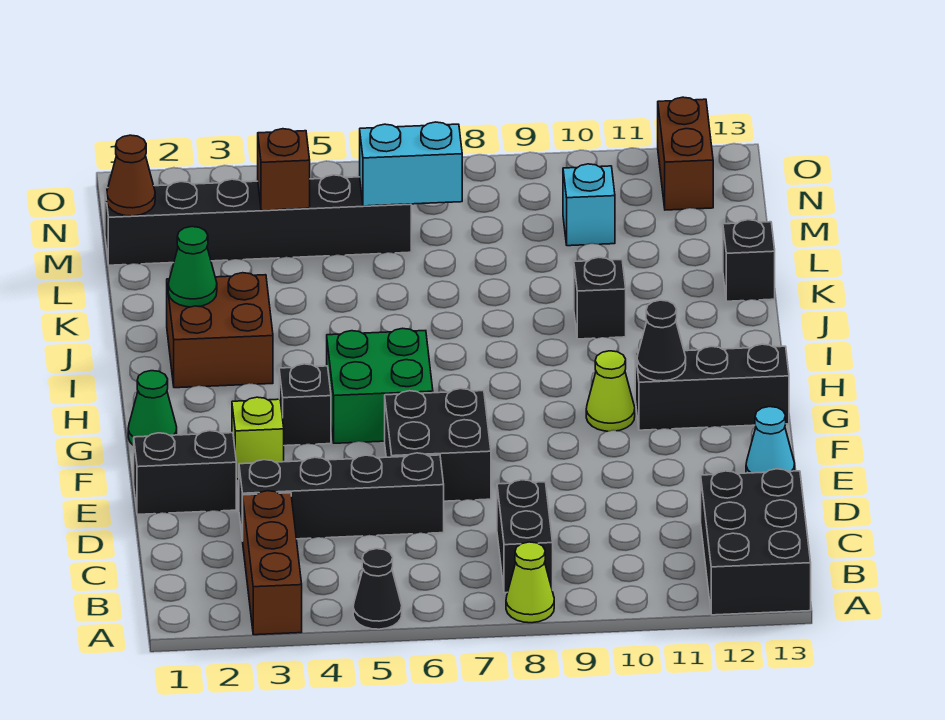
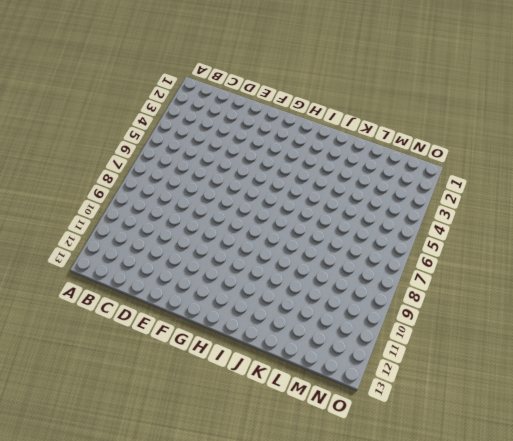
none -> brown 1x3 brick [243,491,302,635]
none -> black 1x1 cone [353,549,402,629]
none -> lime 1x1 cone [506,542,554,623]

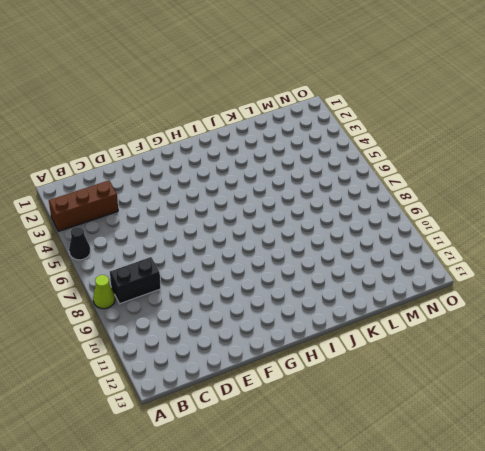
none -> black 2x3 brick [701,469,811,615]
none -> black 1x4 brick [239,453,444,541]
none -> black 1x2 brick [134,431,236,515]

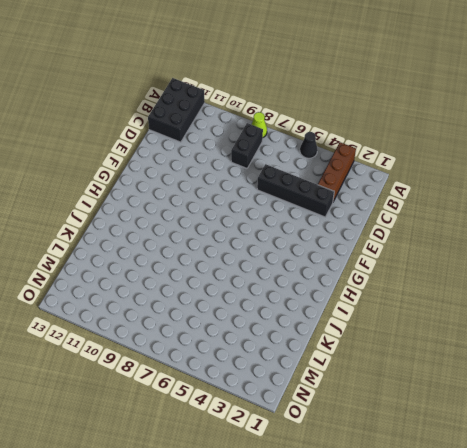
none -> black 1x2 brick [134,431,236,515]
none -> black 2x2 brick [385,389,491,501]
none -> cyan 1x1 cone [746,407,795,473]

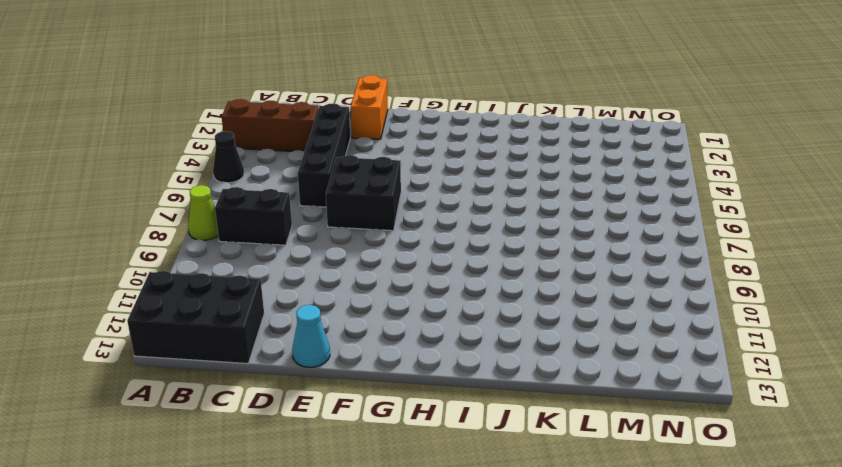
orange 1x2 brick [351,75,388,139] -> black 1x2 brick [134,431,236,515]
none -> lime 1x1 brick [232,397,284,479]
none -> green 1x1 cone [128,371,177,446]
none -> black 1x1 brick [279,364,331,446]

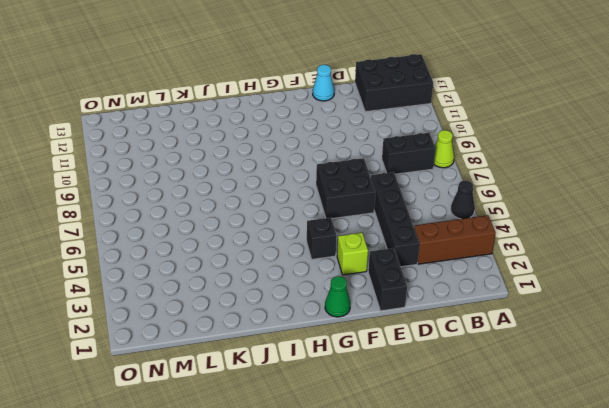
none -> green 2x2 brick [327,328,433,443]
none -> lime 1x1 cone [586,351,635,431]
none -> black 1x3 brick [635,344,789,430]

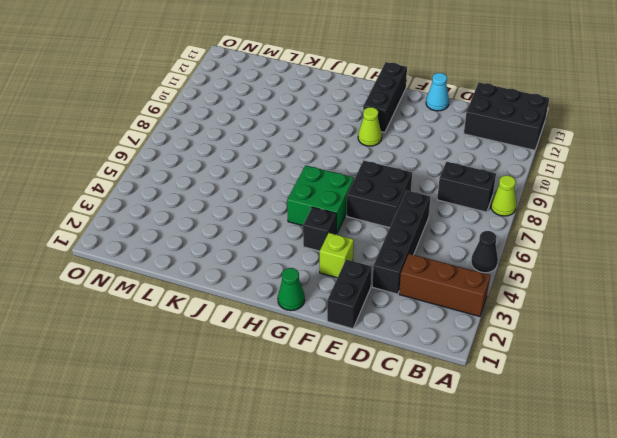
none -> brown 2x2 brick [167,273,273,388]
none -> black 1x1 brick [574,257,626,339]
none -> black 1x1 brick [723,220,775,301]

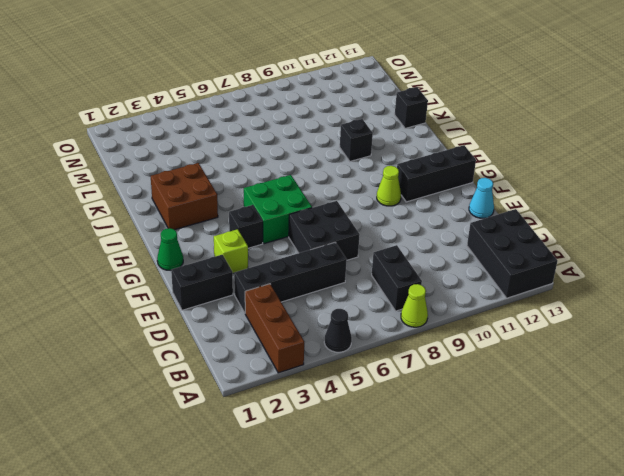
none -> black 1x6 brick [105,175,411,265]
none -> cyan 1x1 brick [563,164,615,246]
none -> brown 1x2 brick [658,97,713,210]

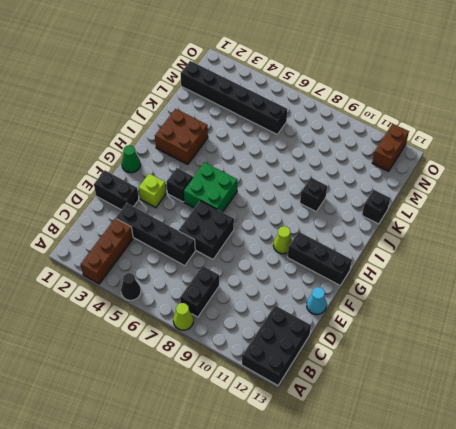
none -> cyan 1x1 brick [563,164,615,246]
none -> black 1x1 cone [637,300,686,381]
none -> green 1x1 cone [168,227,217,307]

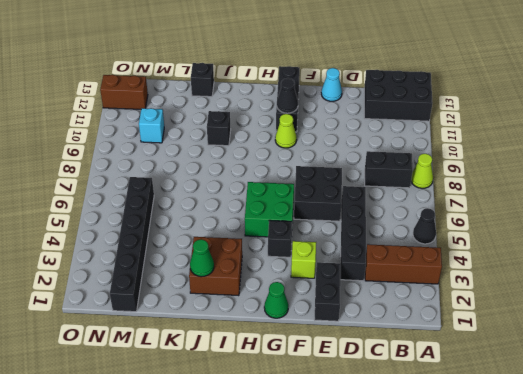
none -> brown 1x1 cone [107,135,155,216]
none -> brown 1x1 brick [258,129,310,210]
none -> cyan 1x2 brick [360,122,462,206]

